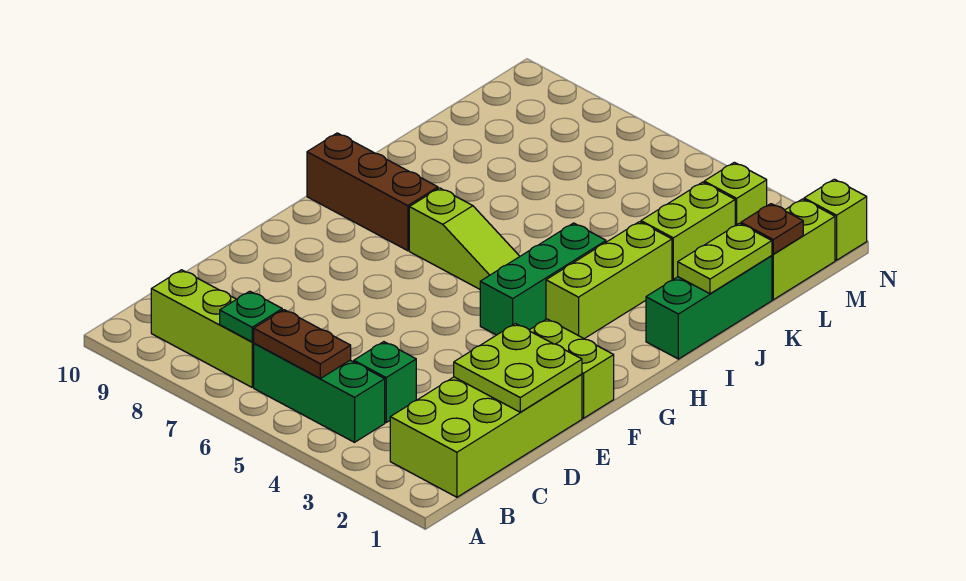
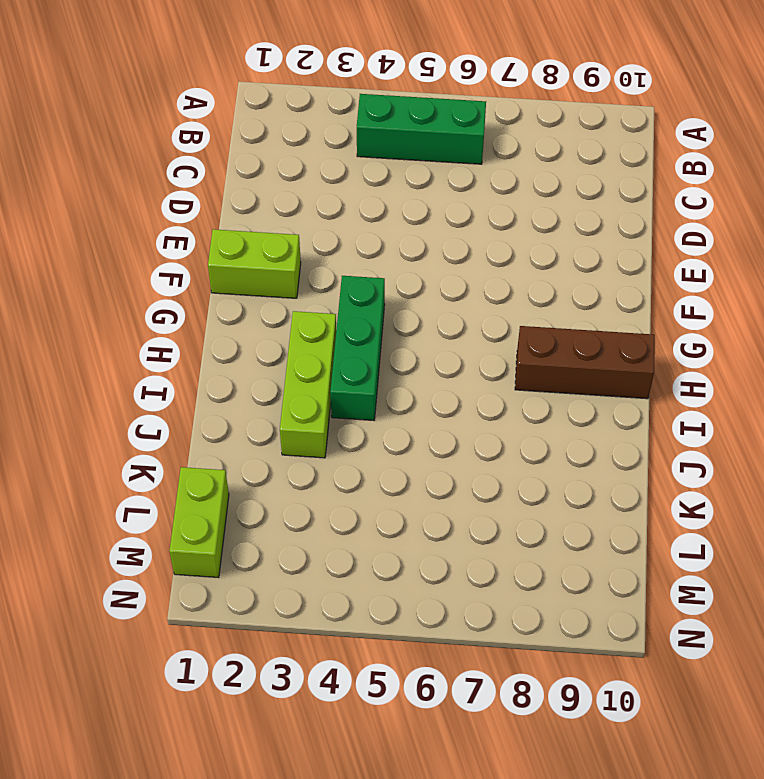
none -> lime 2x4 brick [390,374,582,497]
none -> lime 1x3 brick [151,270,254,387]
none -> green 1x1 brick [354,342,416,422]

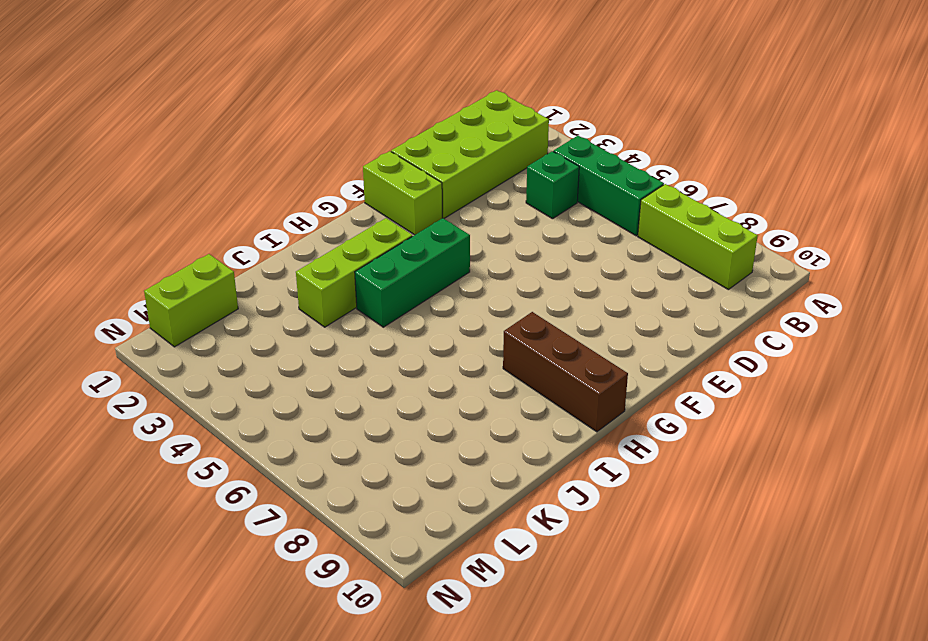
none -> lime 1x3 slope [409,188,520,289]
none -> green 1x3 brick [646,256,772,359]
none -> lime 1x2 brick [641,182,735,280]

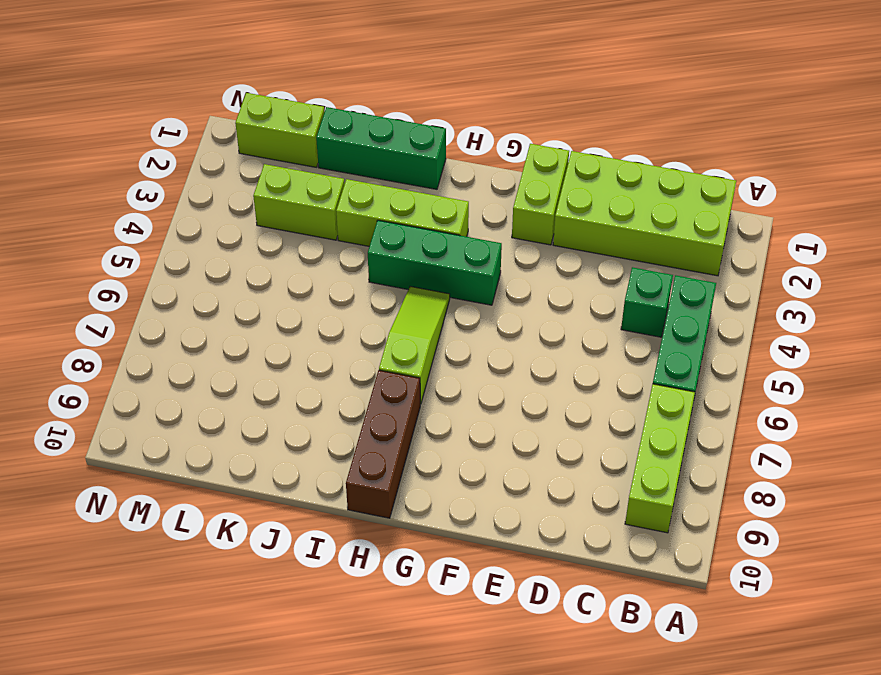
none -> lime 1x1 brick [704,162,767,226]
none -> lime 1x1 brick [804,179,867,260]
none -> brown 1x2 plate [254,310,351,378]

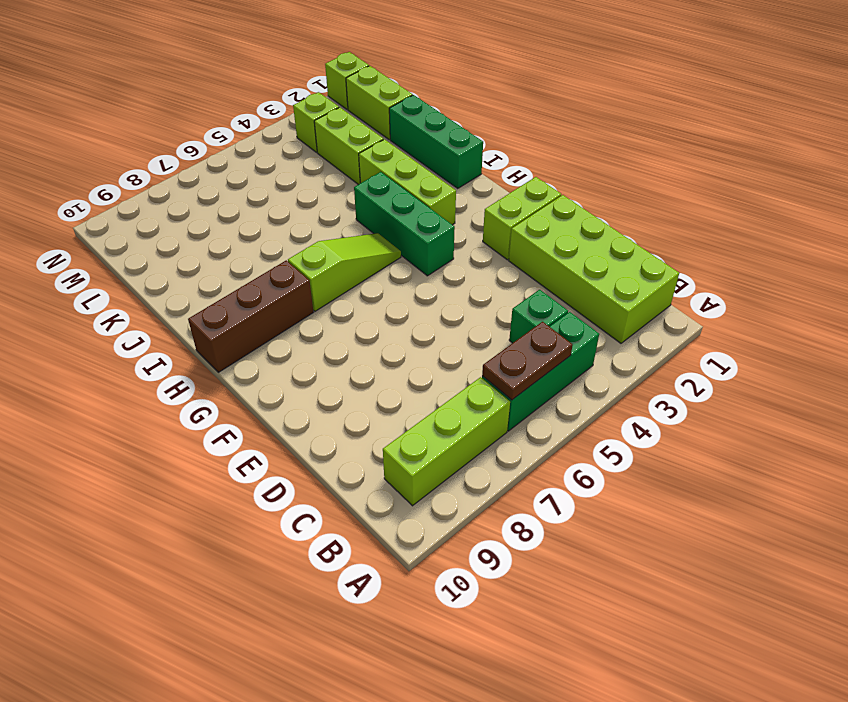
none -> green 1x1 plate [220,291,282,342]
none -> lime 2x2 plate [454,324,582,412]
none -> lime 1x2 plate [678,223,772,294]

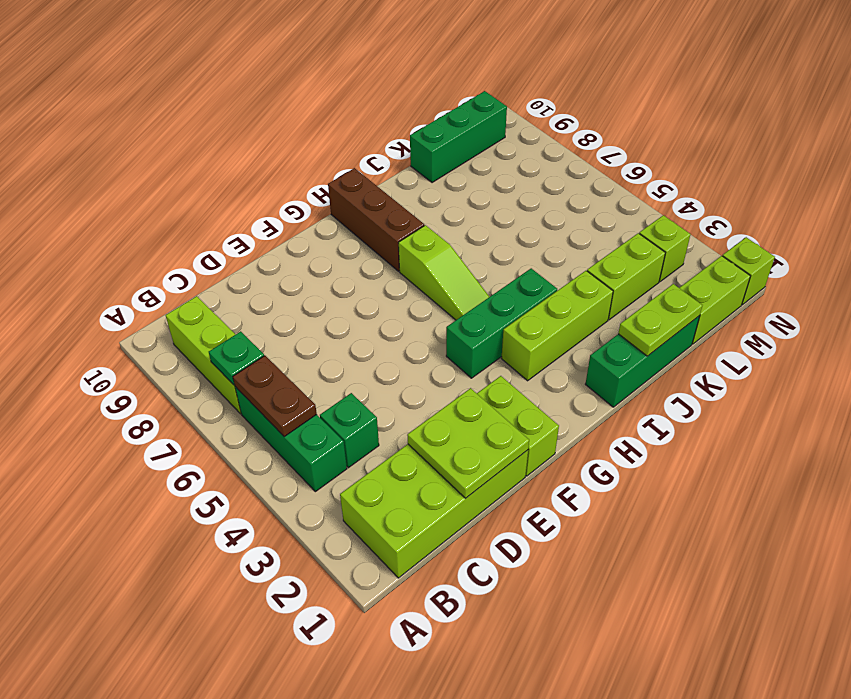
green 1x3 brick [410,91,507,183] -> none
none -> brown 1x1 plate [741,204,803,254]

